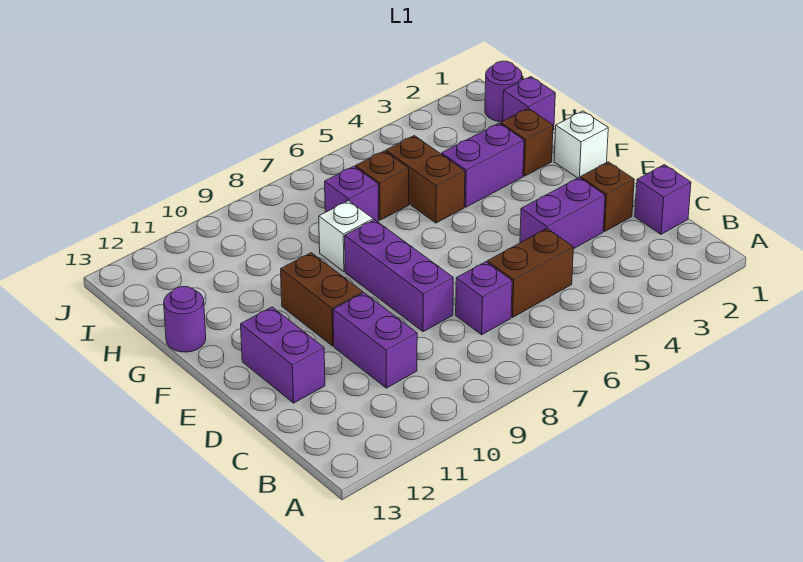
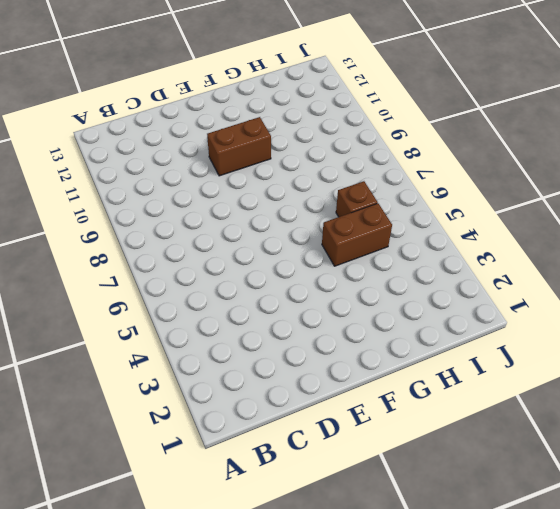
none -> purple 1x1 brick [635,165,691,234]
none -> brown 1x2 brick [487,229,573,317]
none -> purple 1x1 brick [456,262,512,335]

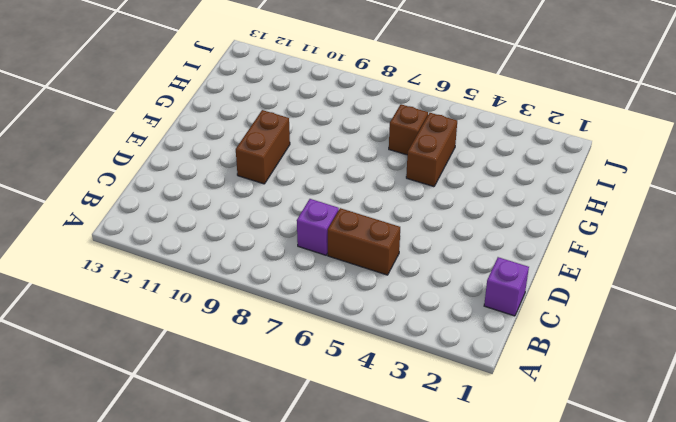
none -> purple 1x2 brick [333,293,417,388]
none -> brown 1x1 brick [580,162,634,232]
none -> purple 1x2 brick [520,178,605,249]

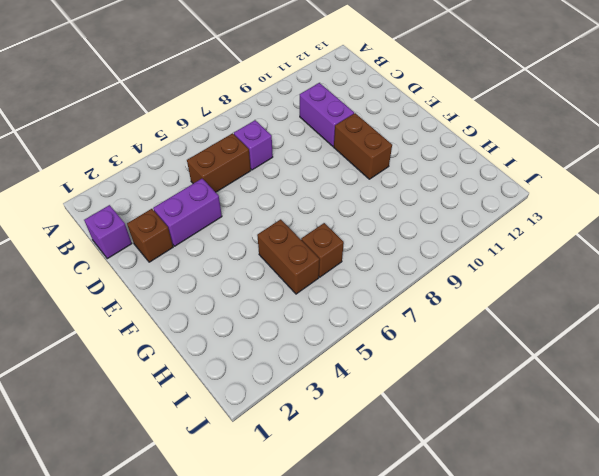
none -> purple 1x3 brick [345,220,453,332]
none -> purple 1x2 brick [241,307,325,403]
none -> white 1x1 brick [554,111,608,178]

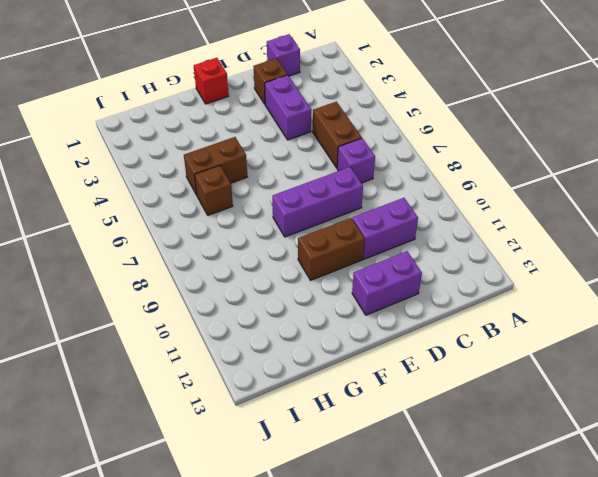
red 1x1 brick [194,58,229,104] -> white 1x1 brick [554,111,608,178]
none -> brown 1x1 brick [501,108,553,176]
none -> purple 1x2 brick [442,123,524,207]
none -> white 1x1 brick [319,201,373,272]

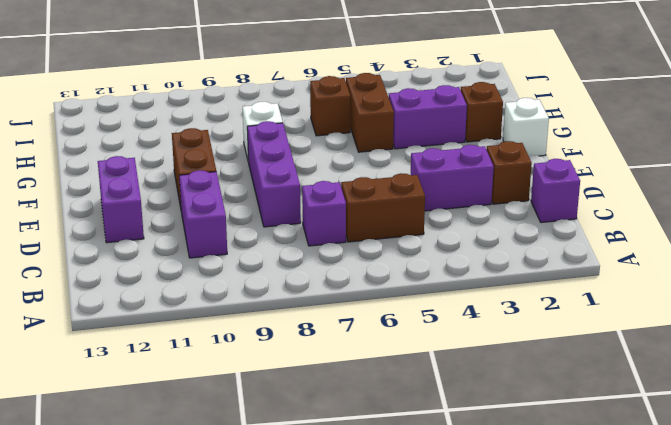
none -> purple 1x1 round brick [164,287,206,352]
none -> purple 1x1 brick [503,77,555,130]
none -> purple 1x1 brick [325,166,379,222]

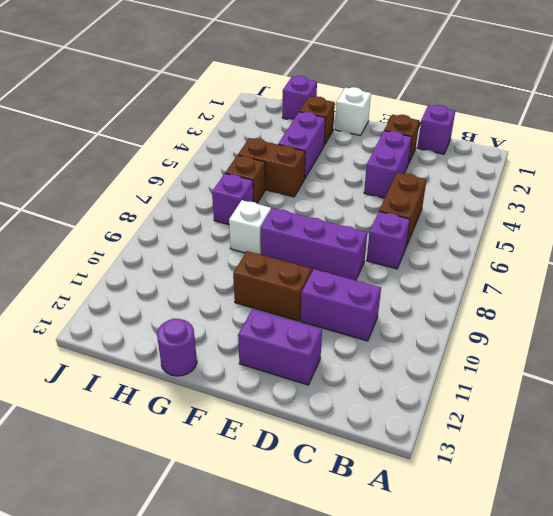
none -> purple 1x1 round brick [485,61,522,122]

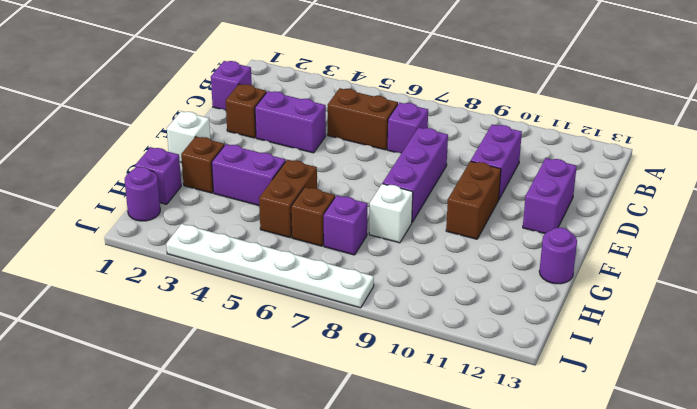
white 1x6 plate [166,224,374,308] -> none

